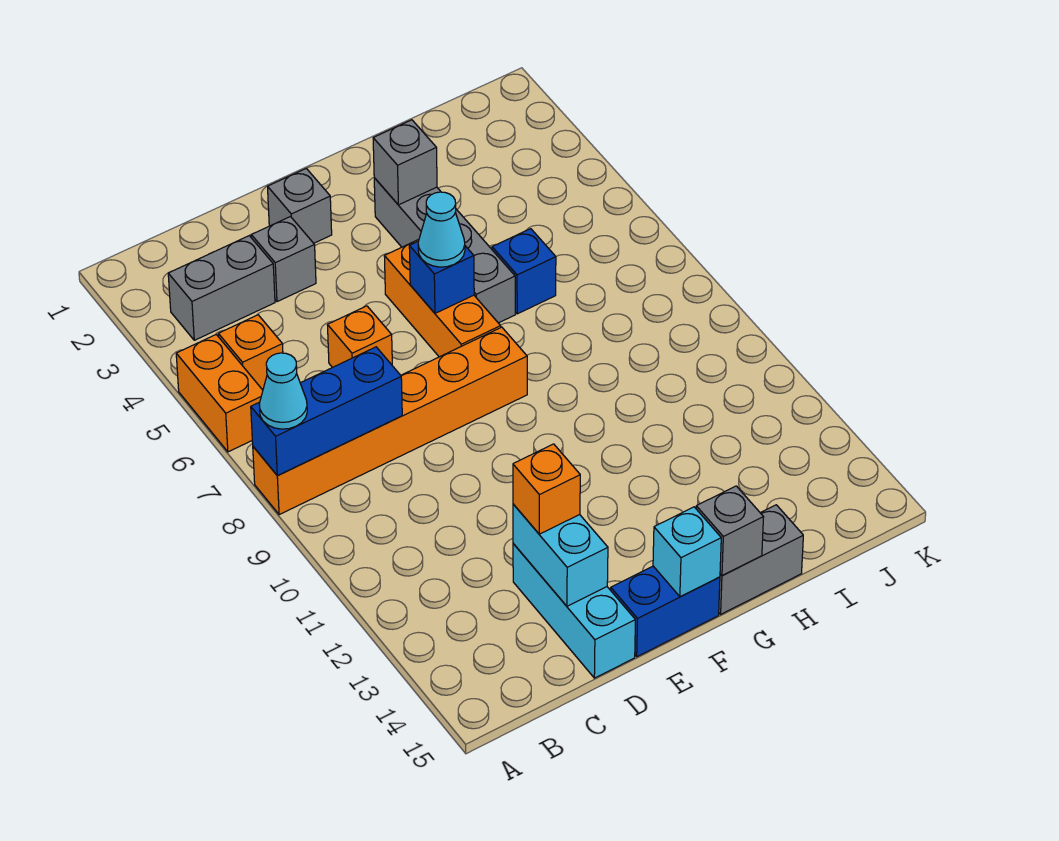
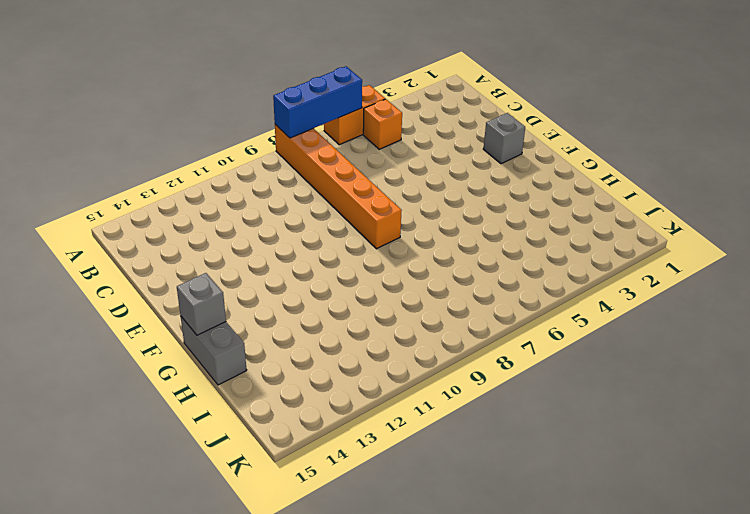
blue 1x3 brick [273,66,362,138] -> blue 1x3 brick turned to [251,347,402,475]
none -> grey 1x2 brick [168,236,275,340]
none -> grey 1x1 brick [251,217,316,302]
none -> orange 1x1 brick [328,306,392,368]

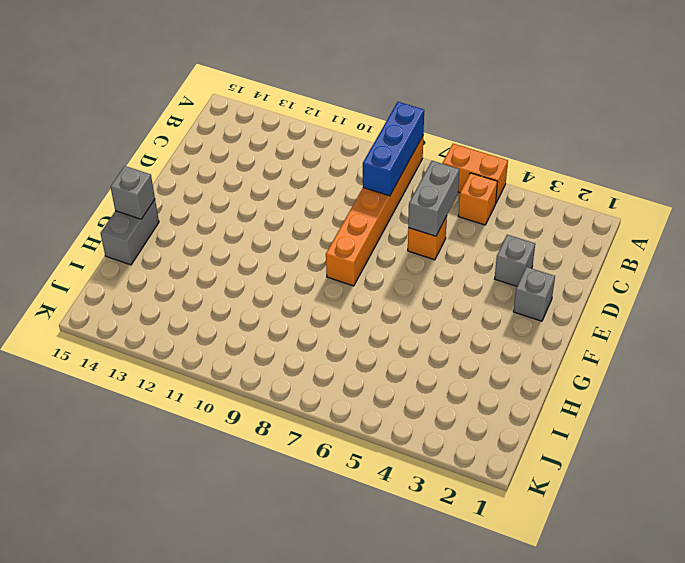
grey 1x2 brick [408,161,460,236] -> grey 1x2 brick moved to [168,236,275,340]
none -> cyan 1x3 brick [513,544,635,678]
none -> blue 1x2 brick [611,566,720,657]
none -> orange 1x3 brick [384,240,501,357]

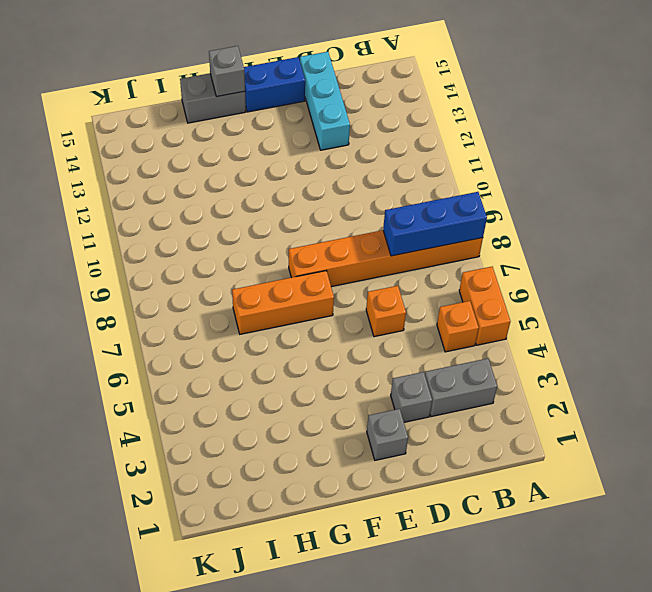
orange 1x3 brick [232,271,334,334] -> orange 1x3 brick turned to [384,240,501,357]
none -> grey 1x4 brick [374,178,515,323]
none -> blue 1x1 brick [492,229,556,314]
none -> cyan 1x2 brick [513,504,608,606]

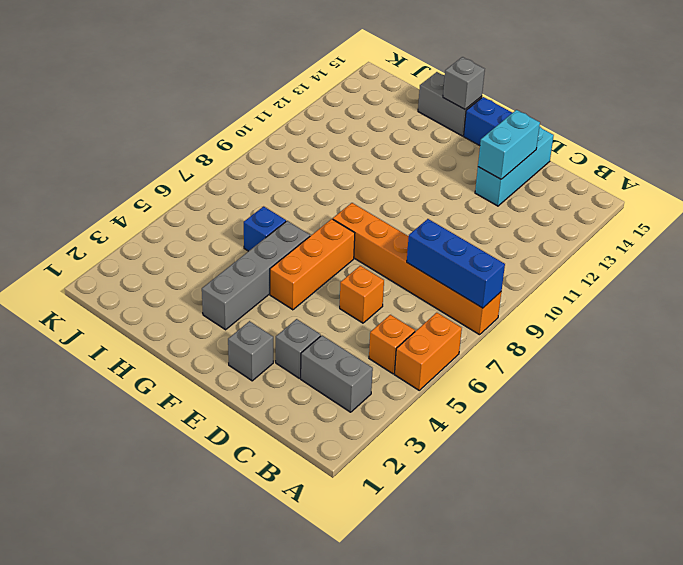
none -> blue 1x1 brick [409,242,474,313]
none -> cyan 1x1 brick [653,507,721,597]
none -> grey 1x1 brick [373,120,437,205]

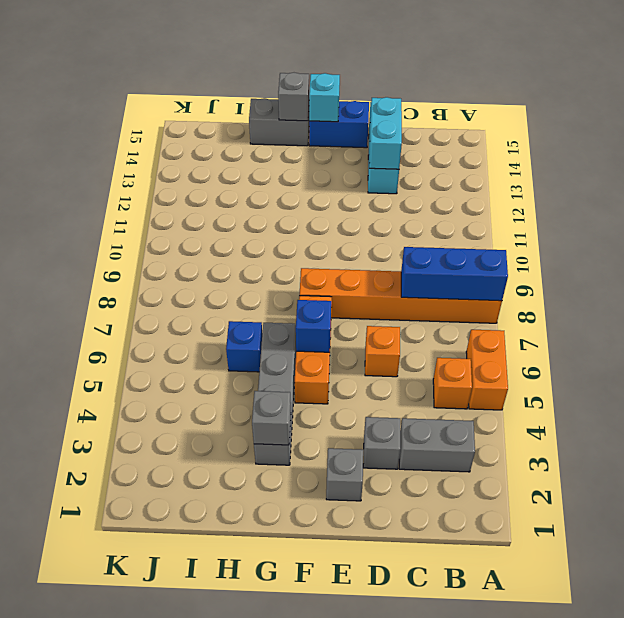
none -> cyan 1x1 cone [259,353,307,429]
none -> orange 1x1 brick [513,444,580,534]
none -> cyan 1x1 cone [418,192,465,267]

